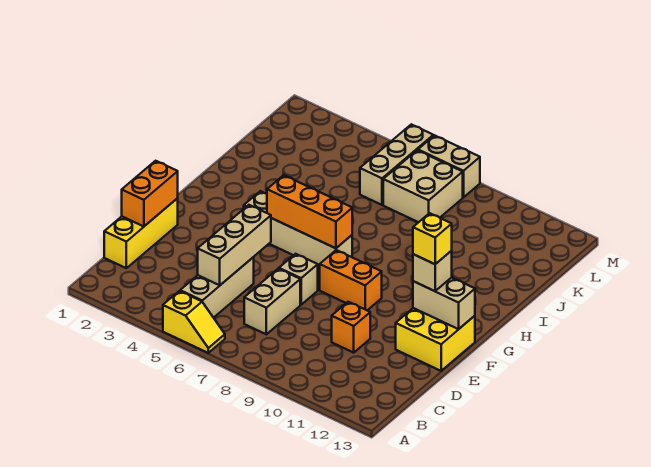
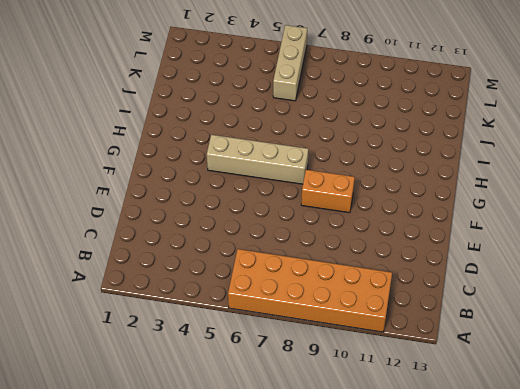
orange 2x6 brick [228,249,392,332] -> yellow 1x2 slope [163,291,225,353]
none -> tan 1x3 brick [180,257,254,318]
none -> yellow 1x3 brick [104,198,178,268]
none -> tan 1x2 brick [244,269,300,334]

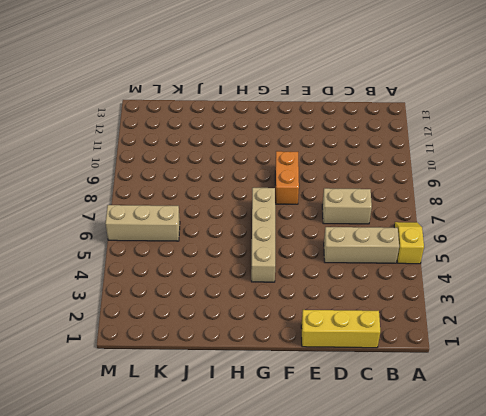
none -> orange 1x1 brick [332,302,370,353]
none -> tan 1x1 brick [279,254,318,305]
none -> yellow 2x2 brick [396,308,475,371]

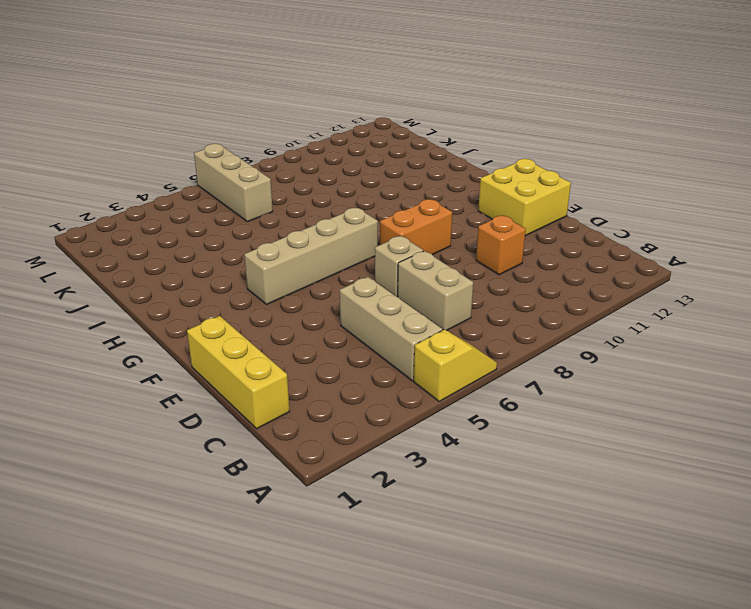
none -> tan 2x2 brick [383,150,463,222]
none -> tan 1x2 brick [418,135,480,197]
none -> tan 1x3 brick [198,205,271,285]

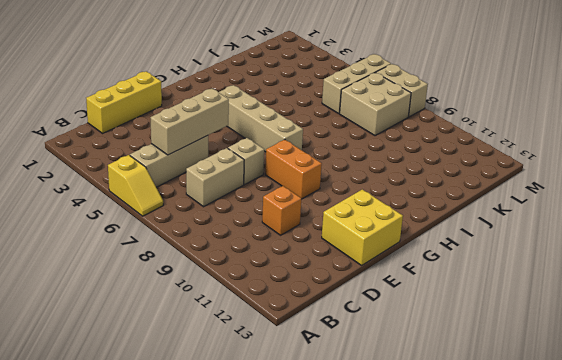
none -> orange 1x2 brick [122,161,178,226]
none -> tan 1x2 brick [413,277,475,329]
none -> orange 1x3 brick [267,175,352,248]

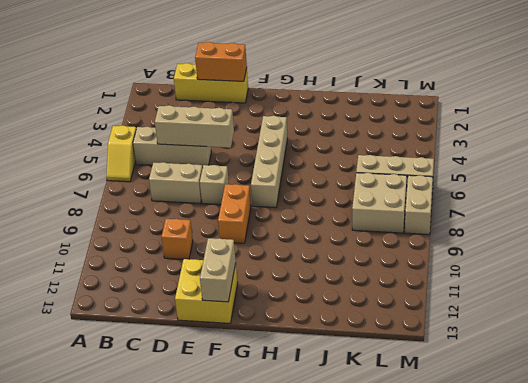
none -> orange 1x3 brick [267,175,352,248]
none -> tan 1x1 brick [413,251,452,291]
none -> yellow 1x1 brick [413,213,452,264]

